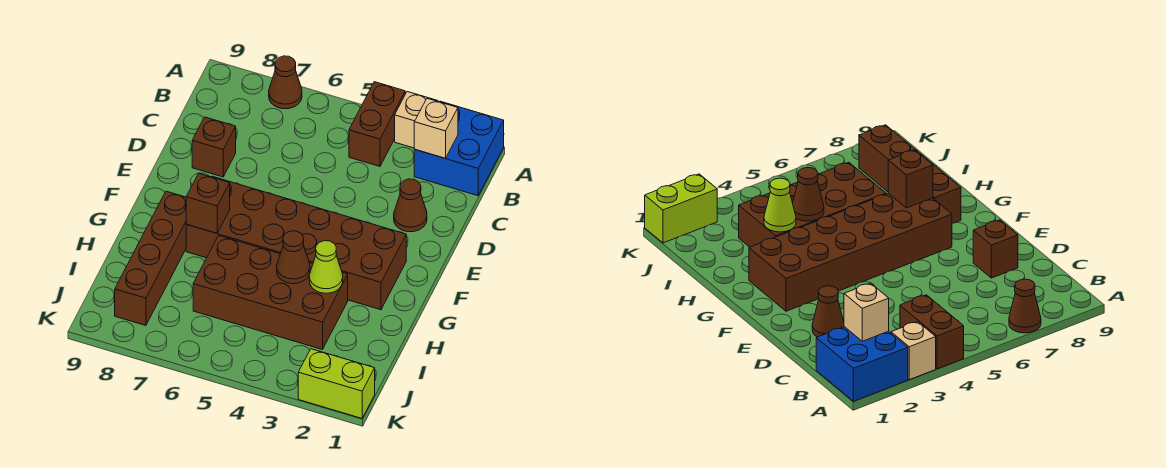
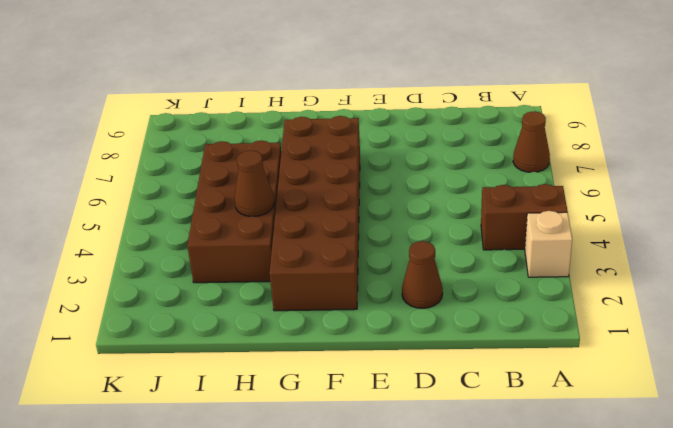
none -> blue 2x2 brick [414,101,504,196]
none -> brown 1x1 brick [192,117,236,177]
none -> brown 1x4 brick [115,191,187,325]

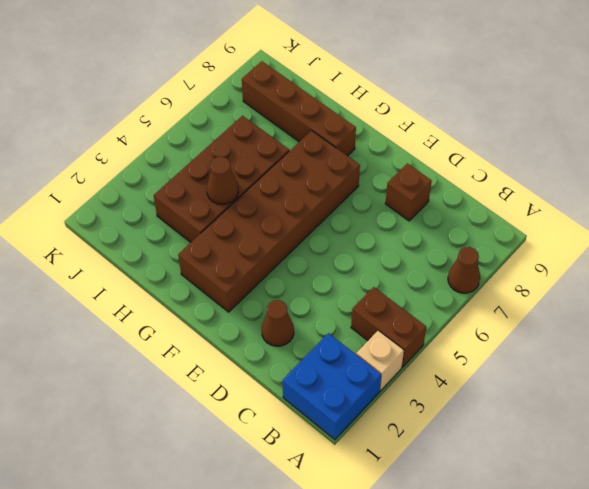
none -> lime 1x2 brick [298,349,375,418]
none -> tan 1x1 brick [414,98,458,158]
none -> brown 1x1 brick [186,173,230,233]

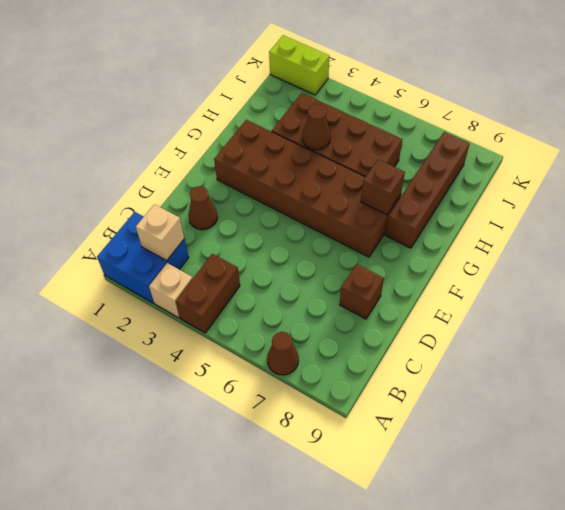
none -> lime 1x1 cone [309,241,343,293]

